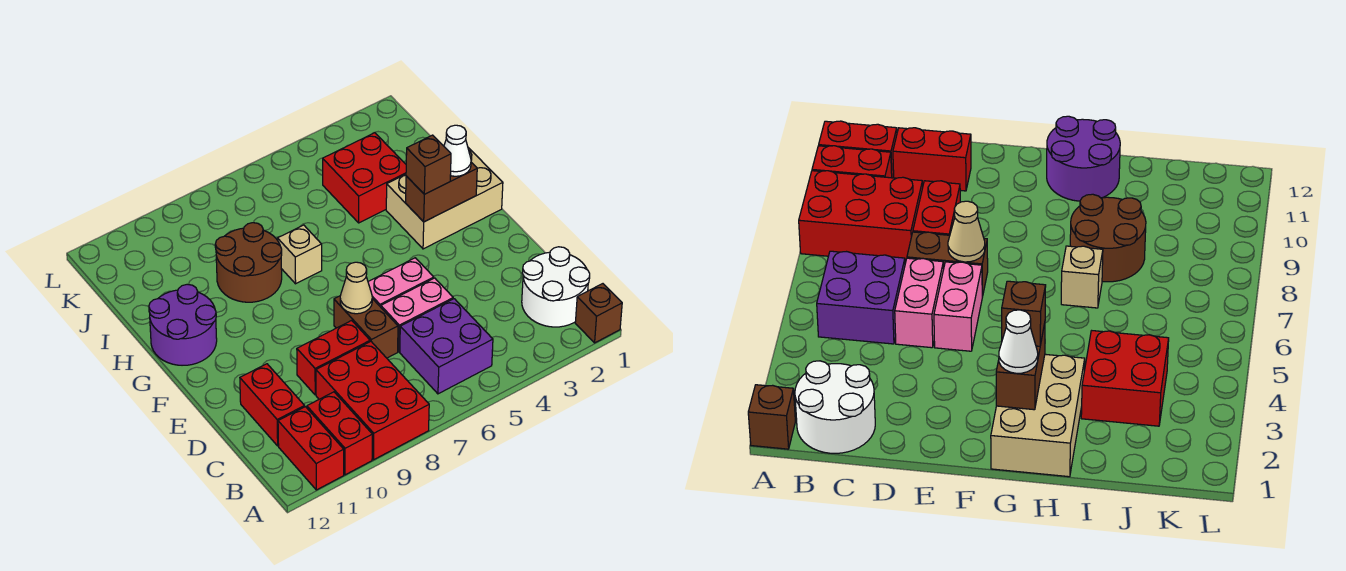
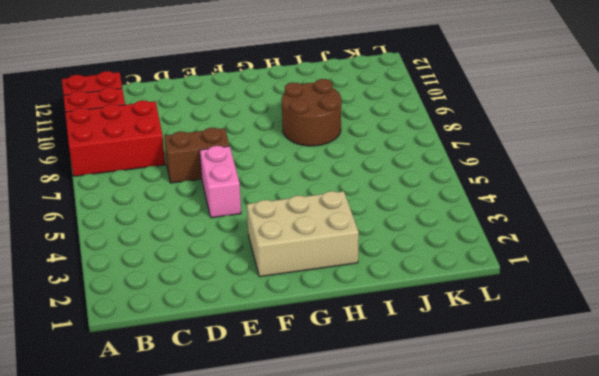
tan 2x3 brick [247,191,359,277] -> tan 2x3 brick turned to [386,148,503,249]
none -> brown 1x1 brick [575,284,622,343]
none -> white 2x2 round brick [522,247,590,327]
none -> purple 2x2 brick [400,299,493,394]

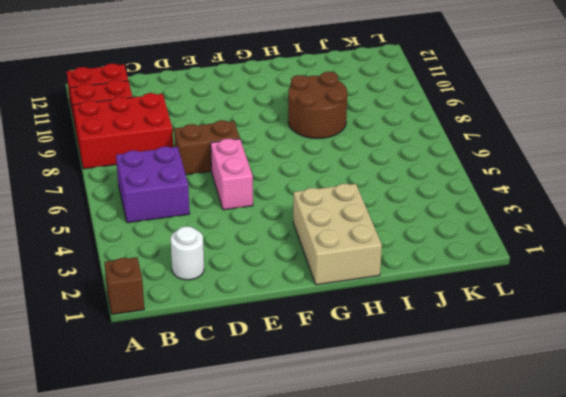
white 1x1 round brick [171,226,204,280] -> white 2x2 round brick [522,247,590,327]
none -> red 1x2 brick [240,364,305,446]
none -> pink 1x2 brick [381,278,453,352]
none -> red 1x2 brick [297,320,370,395]

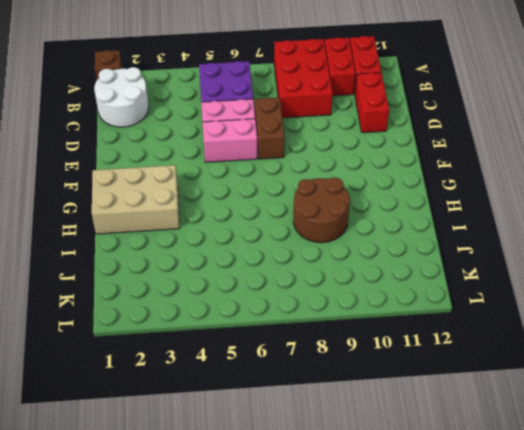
none -> red 1x2 brick [297,320,370,395]
none -> purple 2x2 round brick [149,284,217,365]
none -> tan 1x1 brick [278,225,322,284]

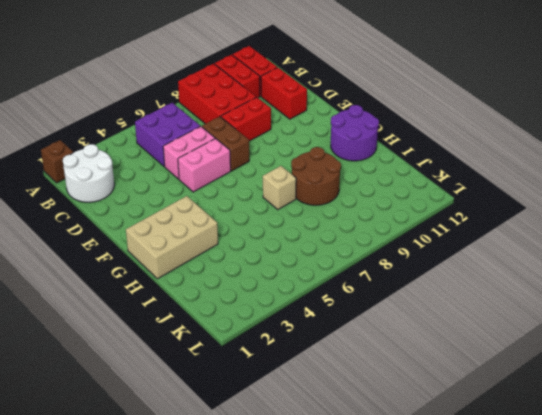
none -> red 2x2 brick [323,133,406,223]
none -> tan 1x1 cone [340,262,372,314]
none -> brown 1x2 brick [406,162,477,222]

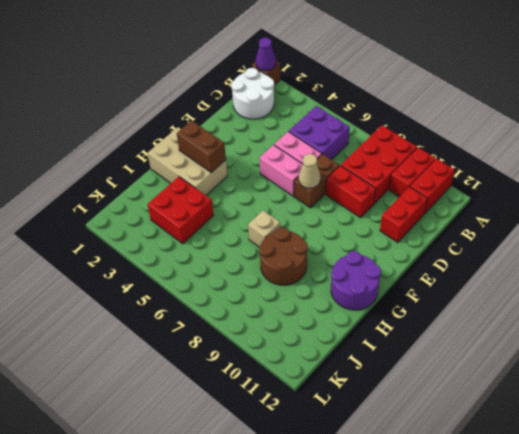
purple 1x1 cone [256,38,276,71] -> none
none -> white 1x1 cone [444,125,471,176]
none -> brown 1x1 brick [406,135,451,194]

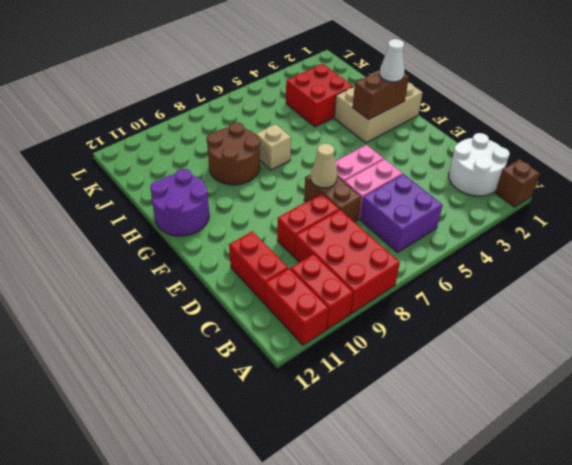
none -> brown 1x1 brick [406,135,451,194]

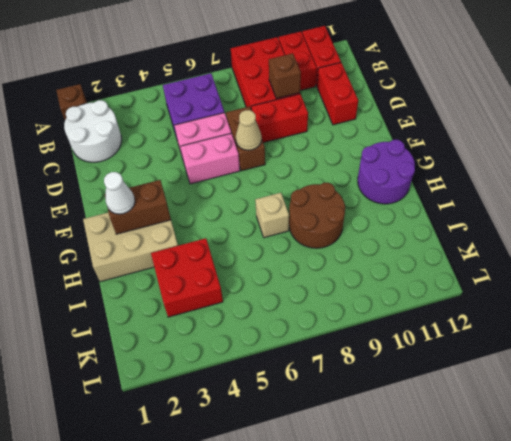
brown 1x1 brick [269,53,301,98] -> brown 1x1 brick moved to [406,135,451,194]

